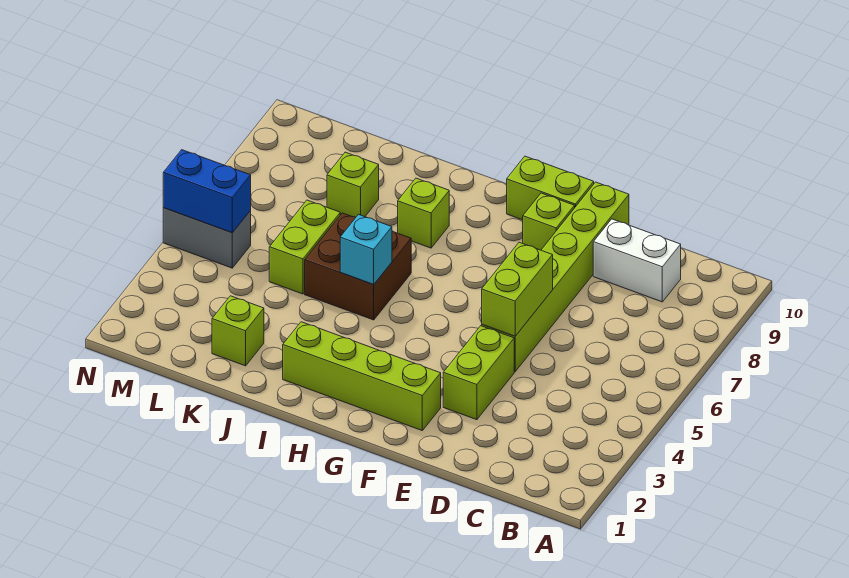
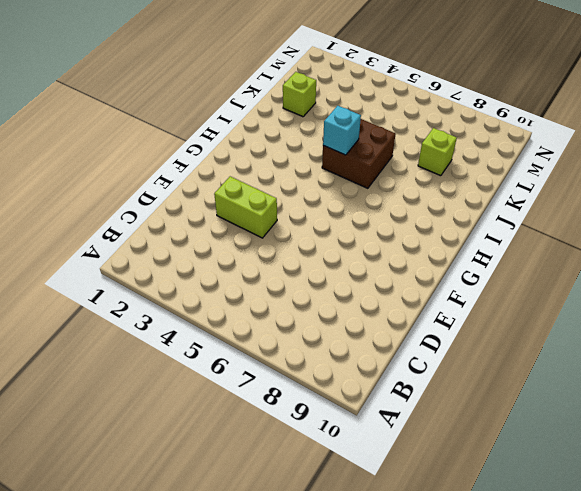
none -> white 1x2 brick [593,219,681,302]
none -> lime 1x6 brick [482,182,629,372]
none -> lime 1x4 brick [283,322,441,430]

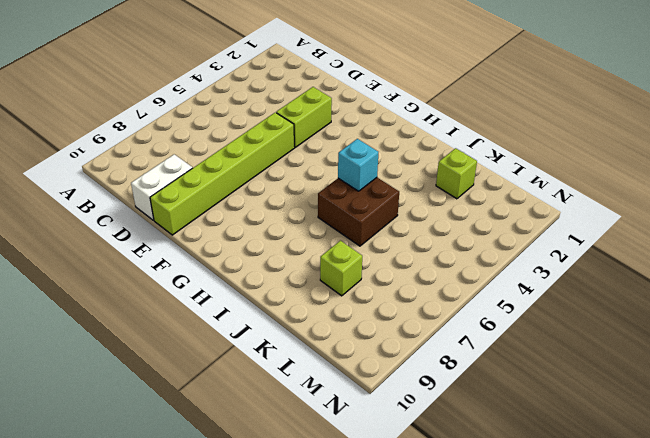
white 1x2 brick [131,154,192,220] -> white 1x2 brick turned to [593,219,681,302]
none -> lime 1x4 brick [283,322,441,430]
none -> lime 1x1 brick [523,193,575,250]
none -> lime 1x2 brick [507,156,594,220]

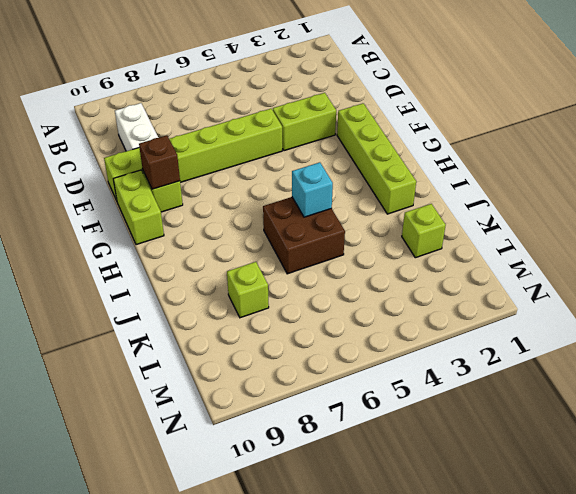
brown 1x1 brick [139,135,180,189] -> none
none -> lime 1x1 brick [398,178,449,248]
none -> lime 1x2 brick [269,200,340,294]
none -> grey 1x2 brick [163,208,251,268]

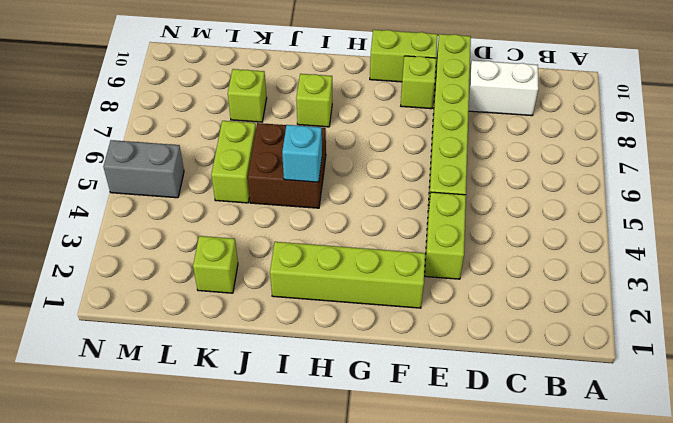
none -> lime 1x2 brick [482,242,553,336]
none -> blue 1x2 brick [163,150,251,233]

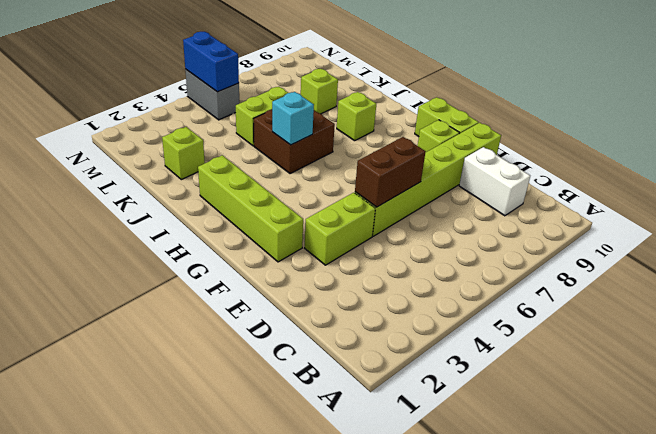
brown 1x2 brick [355,137,426,207] -> lime 1x2 brick [482,242,553,336]

